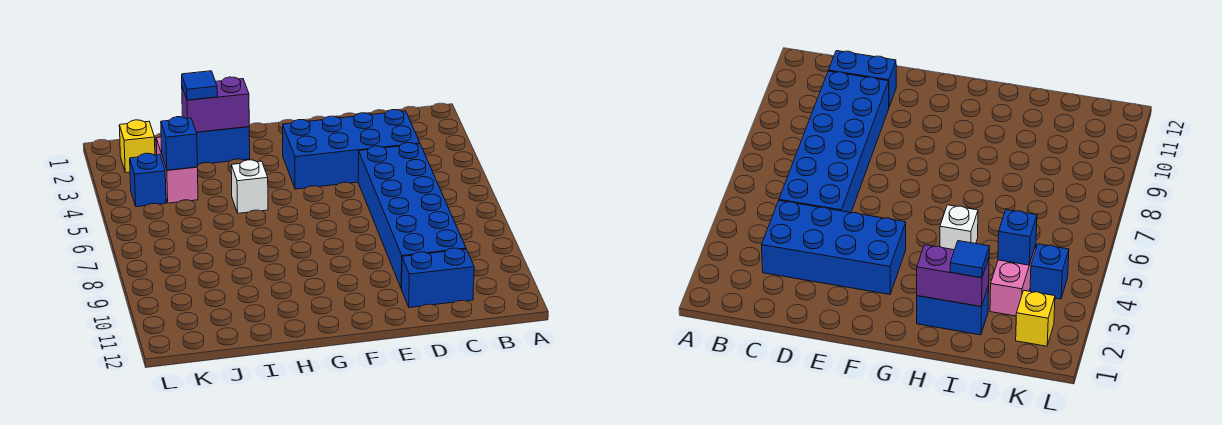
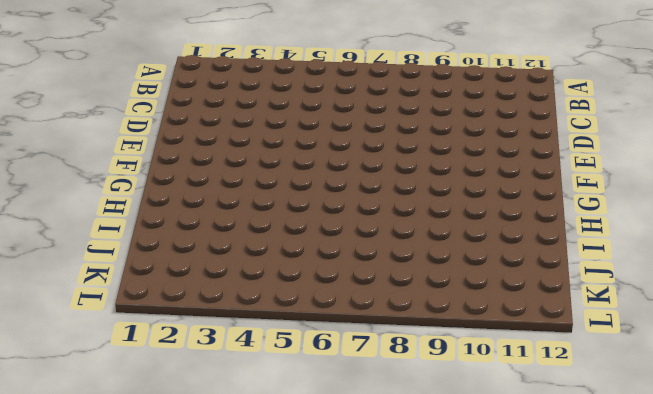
none -> blue 2x4 brick [283,110,420,189]
none -> blue 2x6 brick [358,143,466,288]

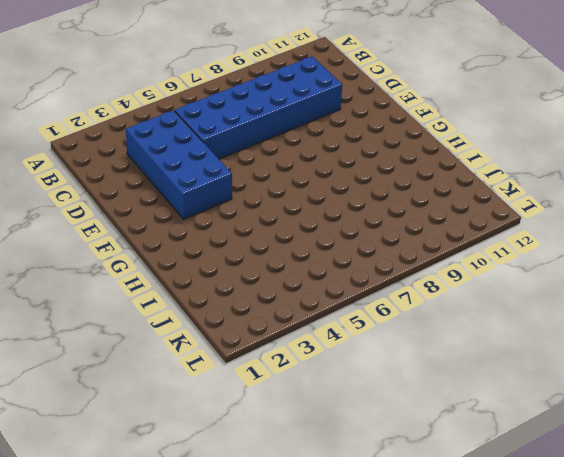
none -> blue 1x2 brick [401,248,474,308]
none -> blue 1x2 brick [197,127,250,165]

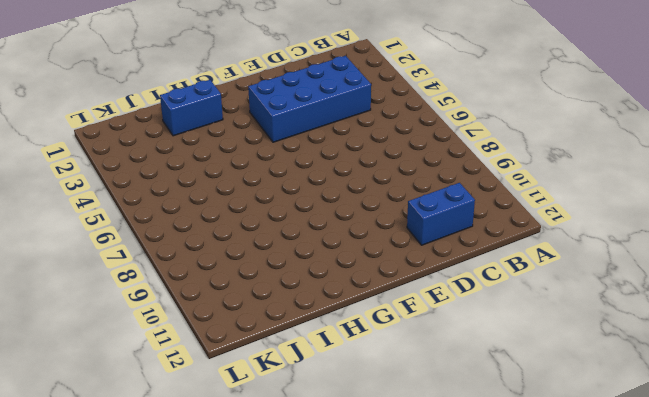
none -> blue 2x6 brick [358,143,466,288]
none -> white 1x1 brick [231,160,268,213]

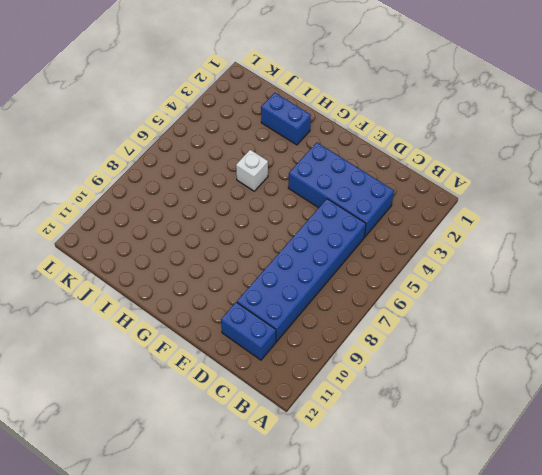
none -> pink 1x2 brick [156,137,198,203]
none -> yellow 1x1 brick [119,120,155,173]

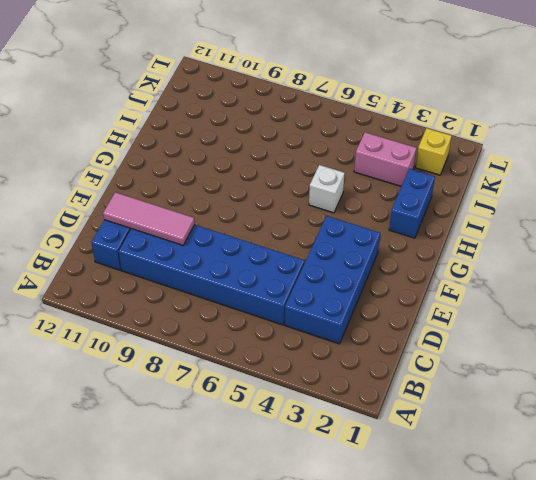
pink 1x3 tile [103,192,195,245] -> none
none -> blue 1x1 brick [130,153,166,207]
none -> purple 1x2 brick [182,77,249,132]

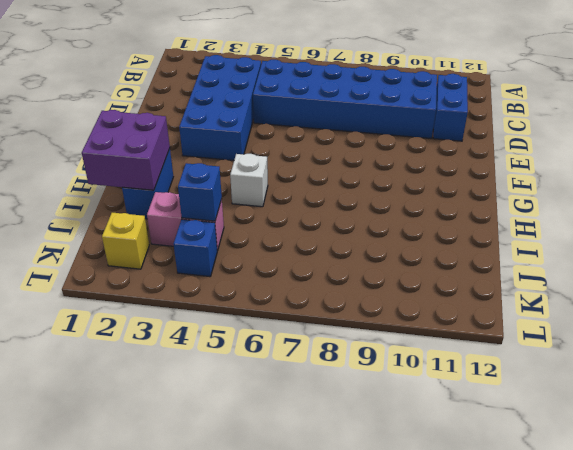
purple 2x2 brick [82,110,170,190] -> purple 1x2 brick [182,77,249,132]
none -> blue 1x1 tile [182,71,217,100]

